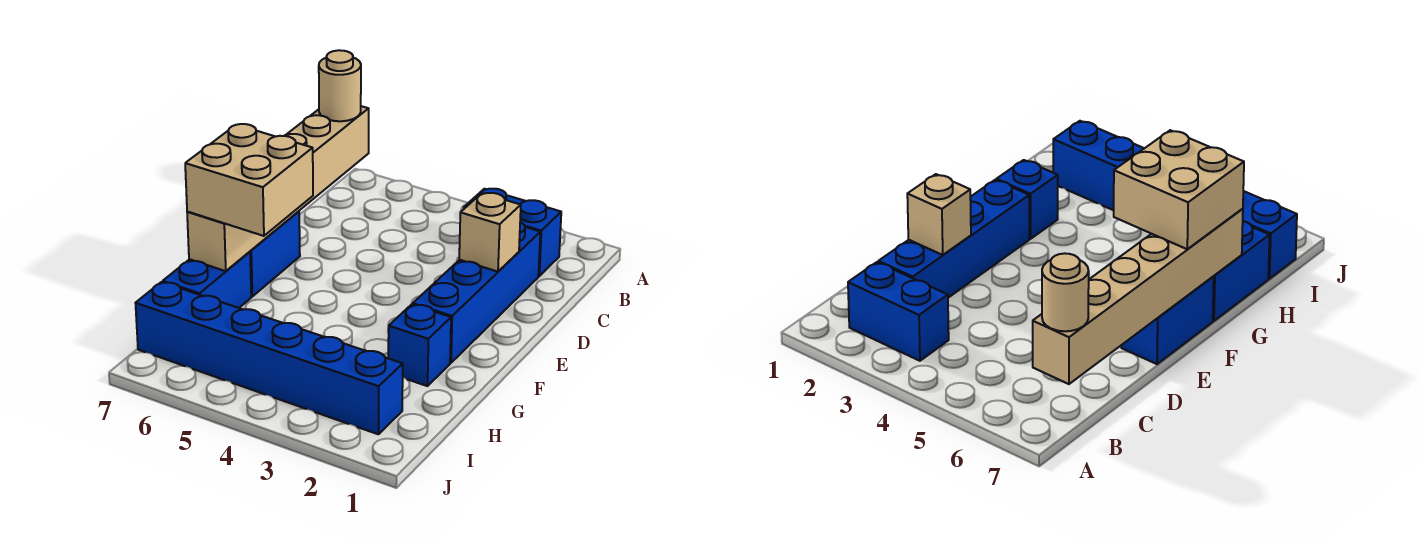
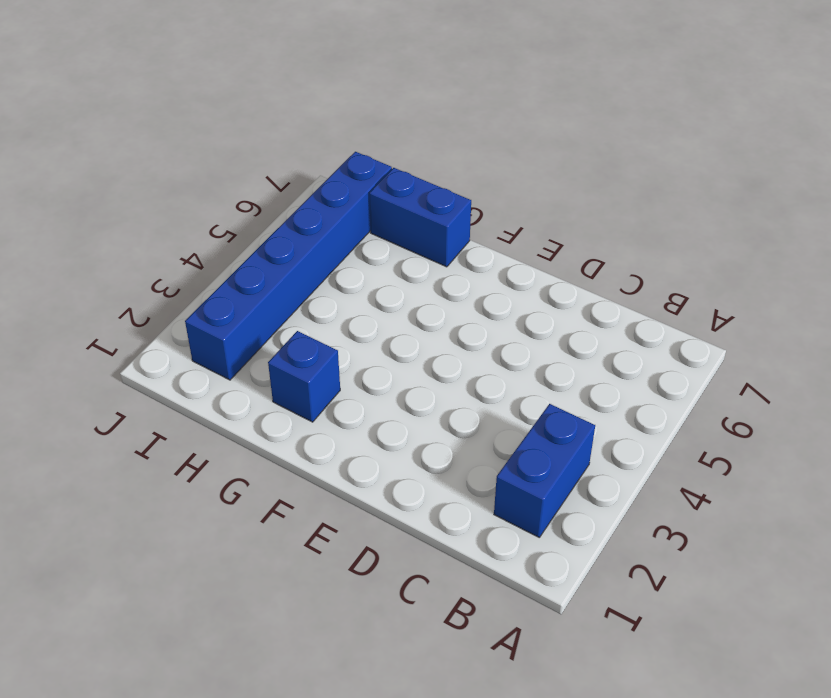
none -> blue 1x4 brick [413,222,540,363]
none -> blue 1x2 brick [250,211,300,296]

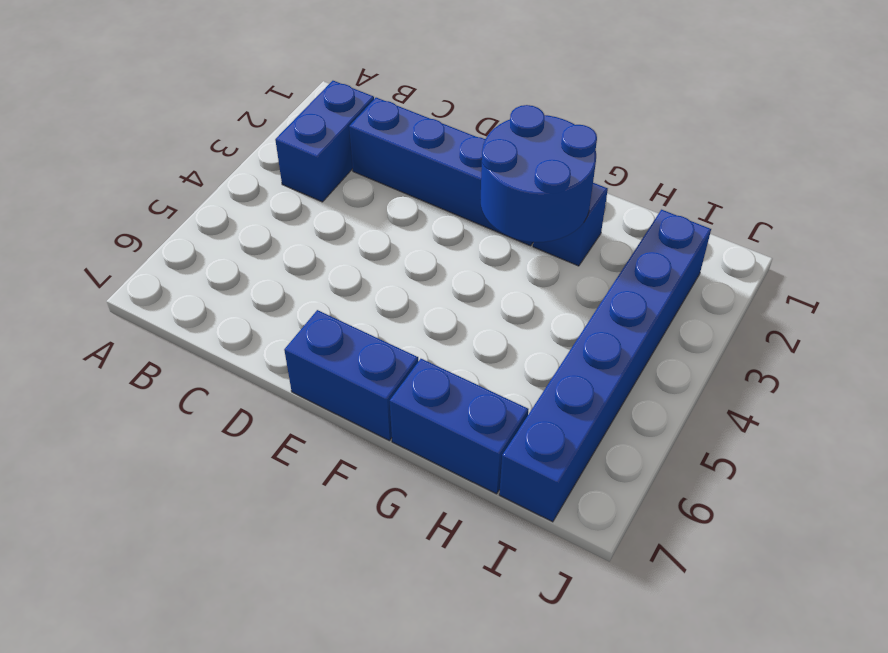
blue 2x2 round brick [480,105,597,242] -> none
none -> tan 1x6 brick [187,106,369,271]
none -> tan 1x1 brick [459,193,521,272]

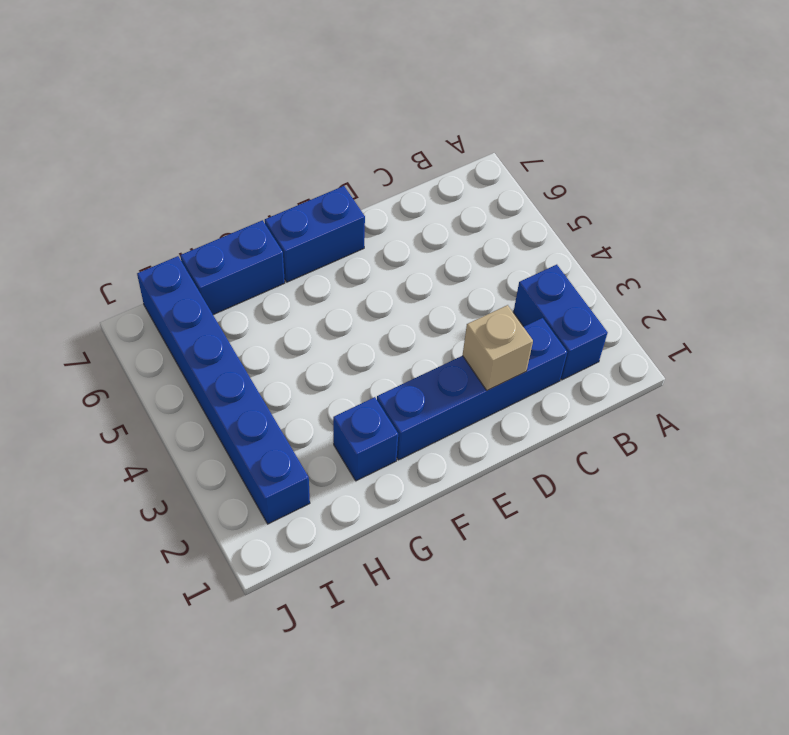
none -> tan 1x6 brick [187,106,369,271]
none -> tan 1x1 round brick [319,50,361,121]

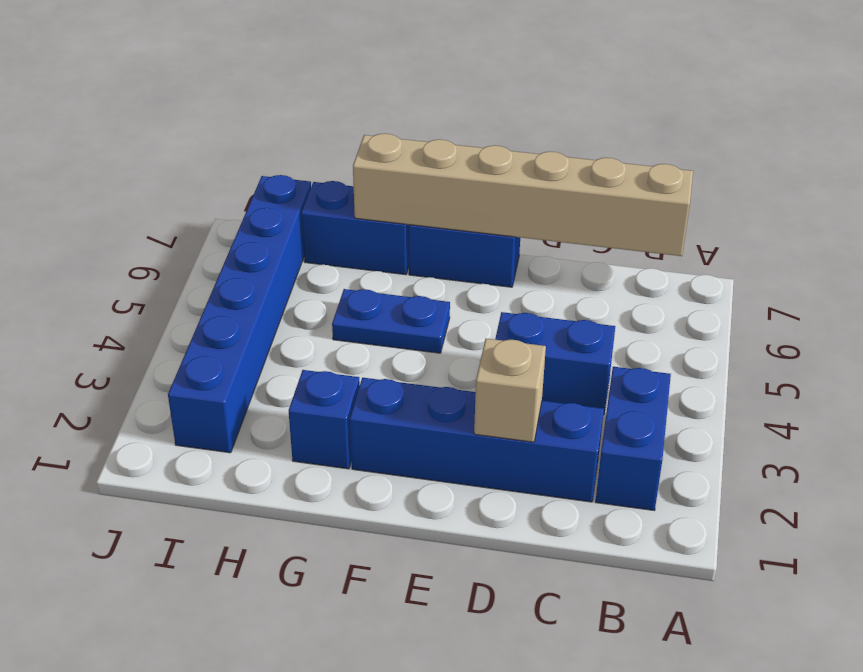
blue 1x2 brick [495,312,615,415] -> none
blue 1x2 plate [332,289,450,353] -> none
none -> tan 1x1 round brick [319,50,361,121]
none -> tan 2x2 brick [185,124,313,236]

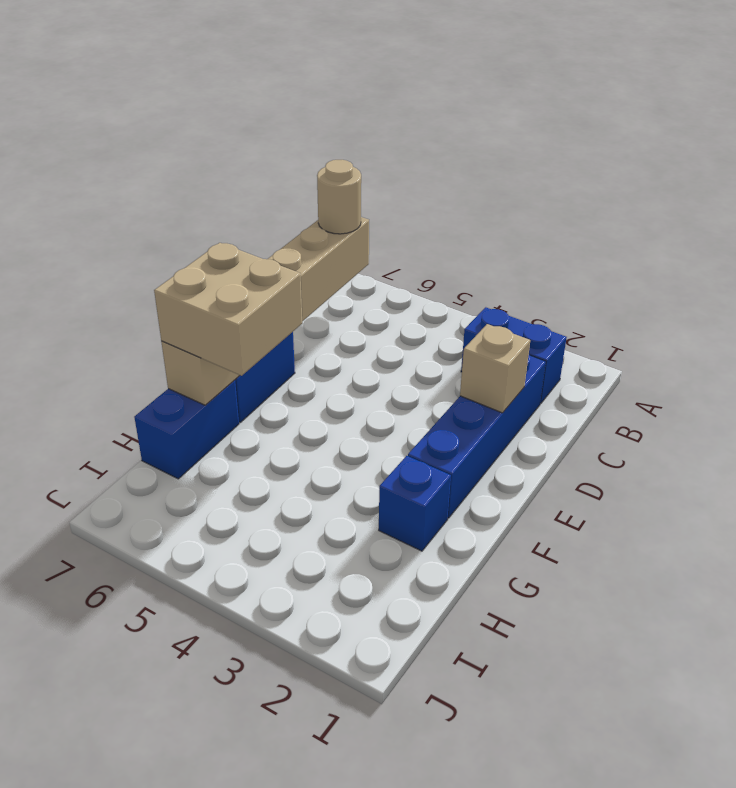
none -> blue 1x6 brick [136,282,403,434]

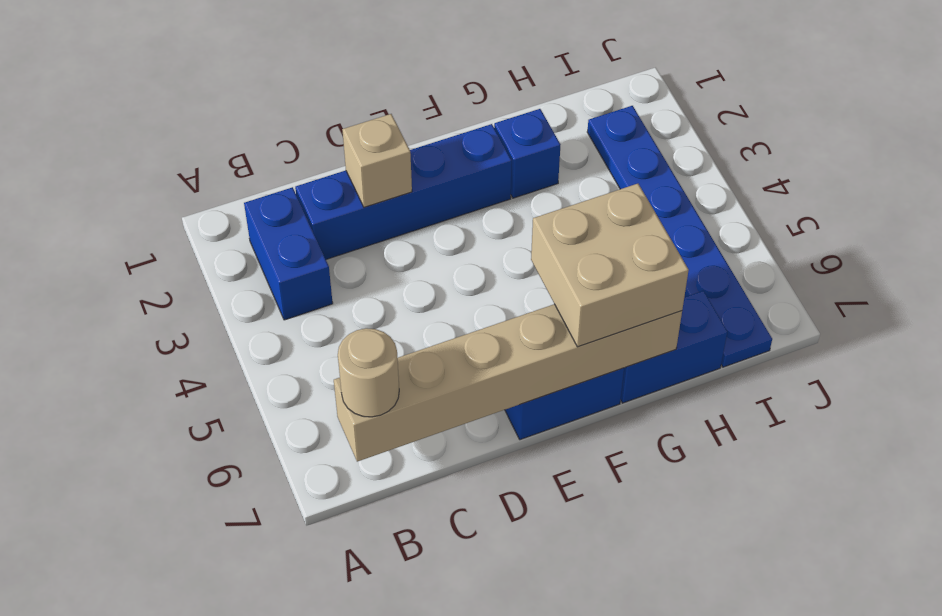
blue 1x6 plate [587,106,772,367] -> blue 1x6 brick [136,282,403,434]

